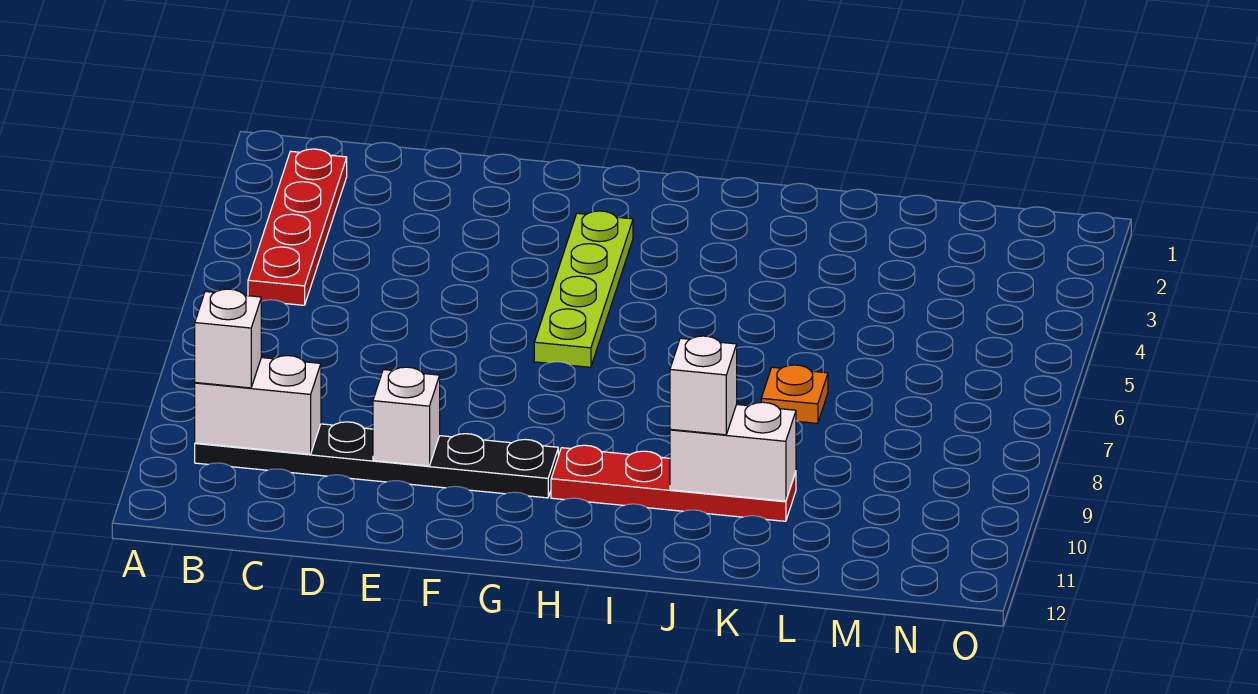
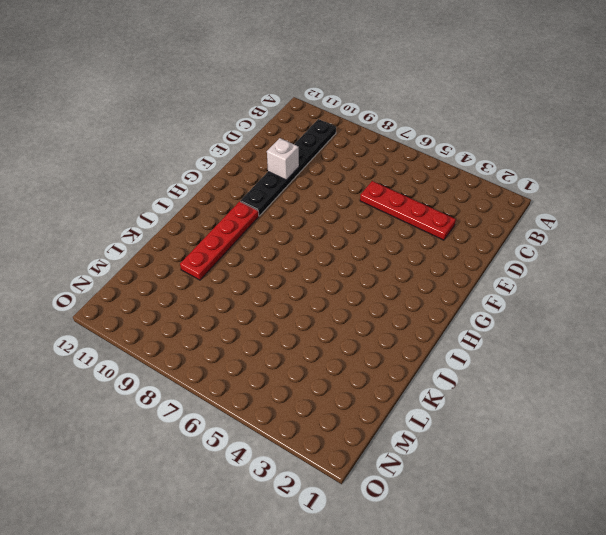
red 1x4 plate [360,181,456,240] -> red 1x4 plate moved to [248,149,347,305]
none -> lime 1x4 plate [534,211,633,367]
none -> orange 1x1 plate [761,365,828,423]

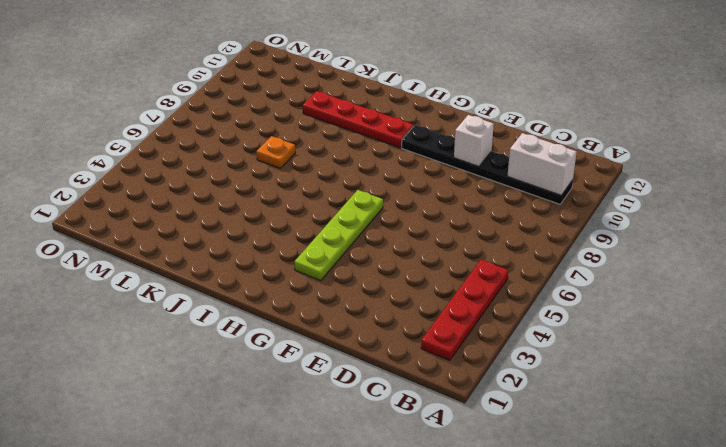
none -> white 1x2 brick [670,402,796,501]
none -> white 1x1 brick [195,289,261,388]

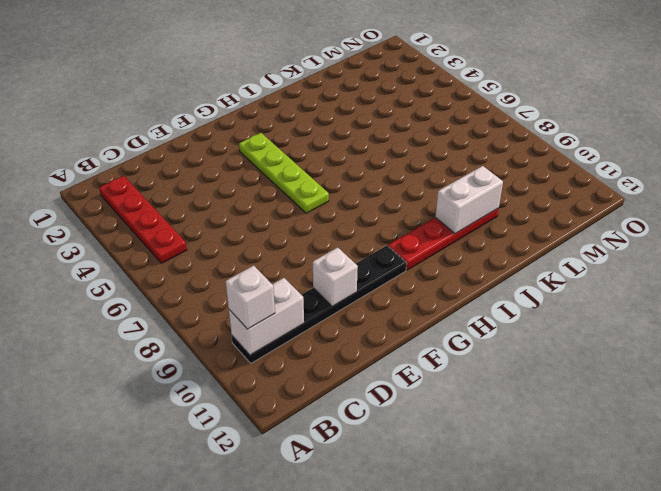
none -> orange 1x1 plate [761,365,828,423]
none -> white 1x1 brick [670,336,737,435]

